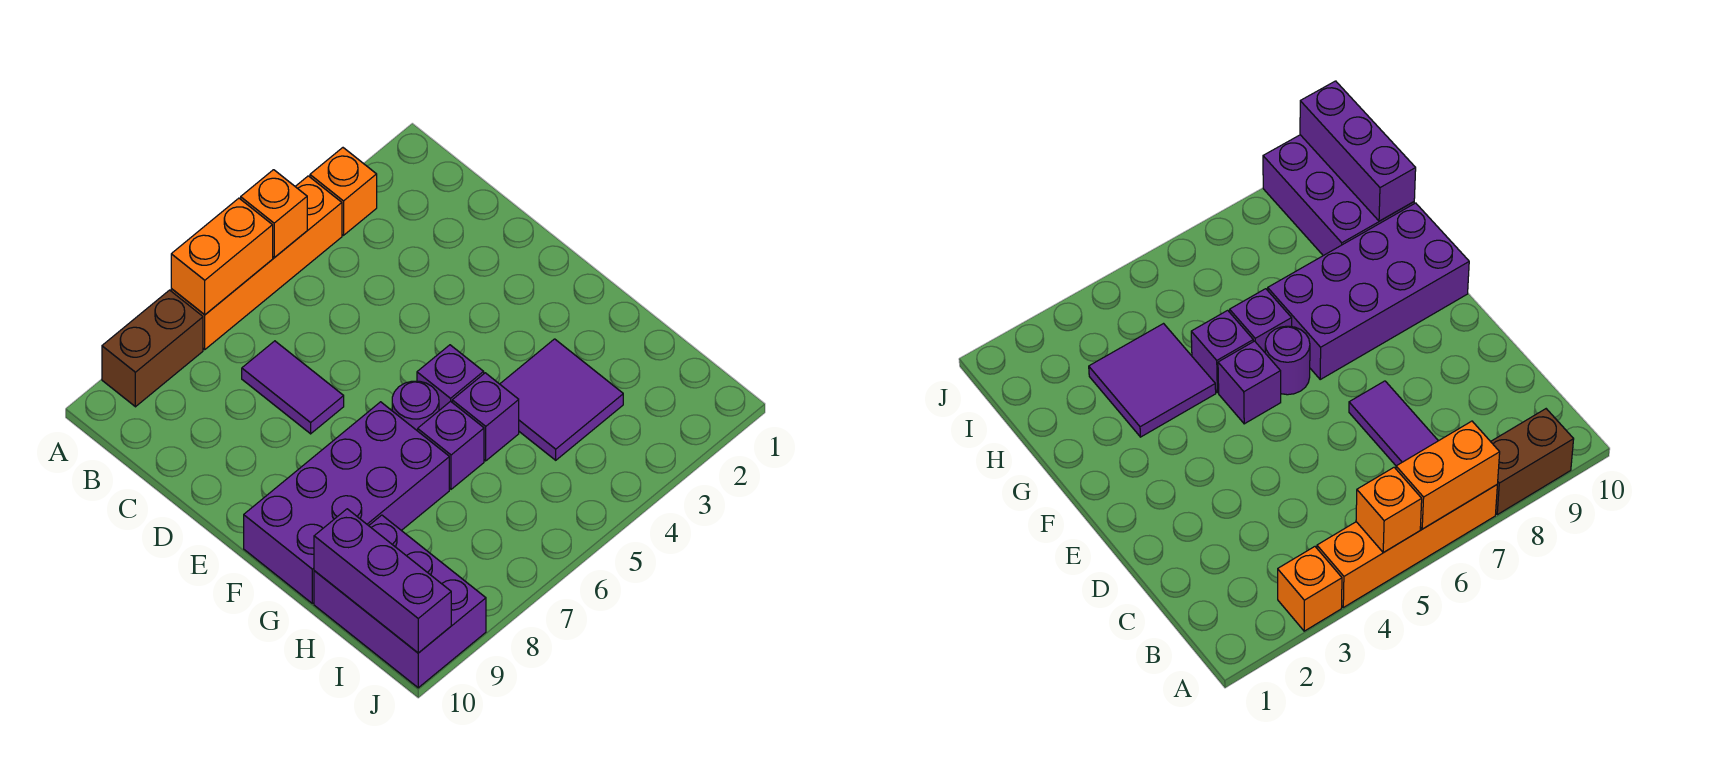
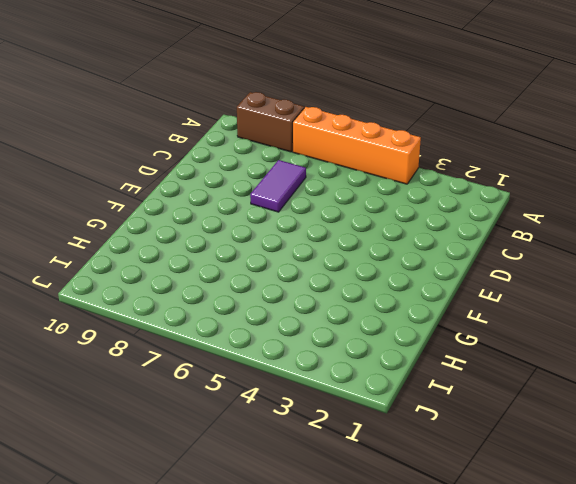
none -> orange 1x1 brick [310,148,377,235]
none -> purple 1x1 brick [417,345,484,410]
none -> purple 1x1 round brick [392,381,439,431]

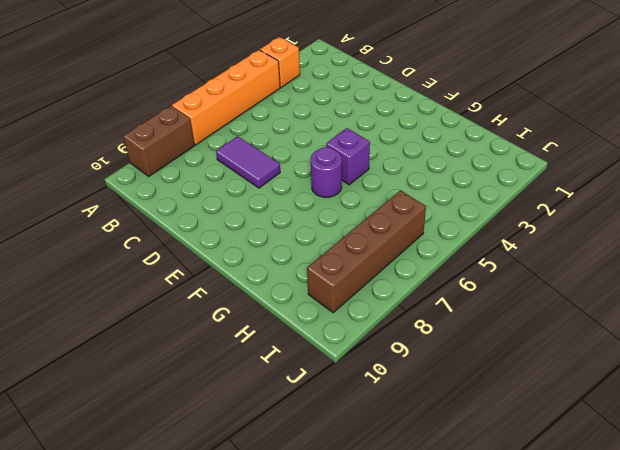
brown 1x4 brick [307,190,426,313] -> purple 2x3 brick [314,515,486,688]
none -> purple 2x4 brick [244,402,449,604]
none -> purple 2x2 tile [500,339,623,460]
none -> purple 1x1 brick [452,373,519,461]

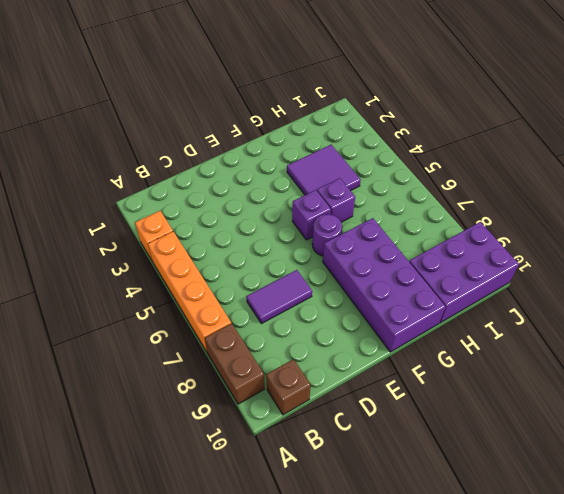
brown 1x1 brick [266,359,311,415] -> none
none -> purple 1x1 brick [418,401,484,489]
none -> orange 1x1 brick [241,170,307,258]
none -> orange 1x2 brick [171,198,273,315]

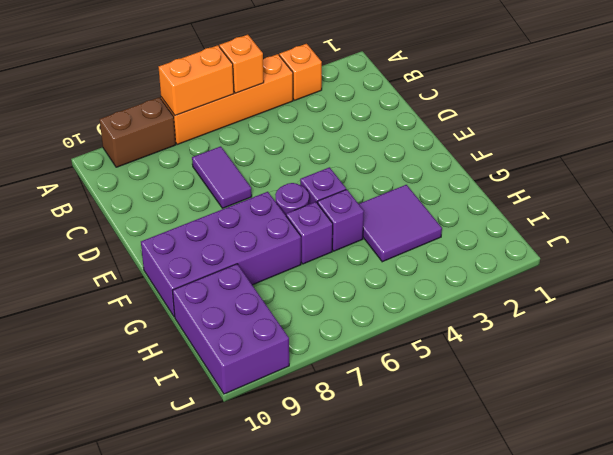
none -> purple 1x3 brick [314,509,451,653]

